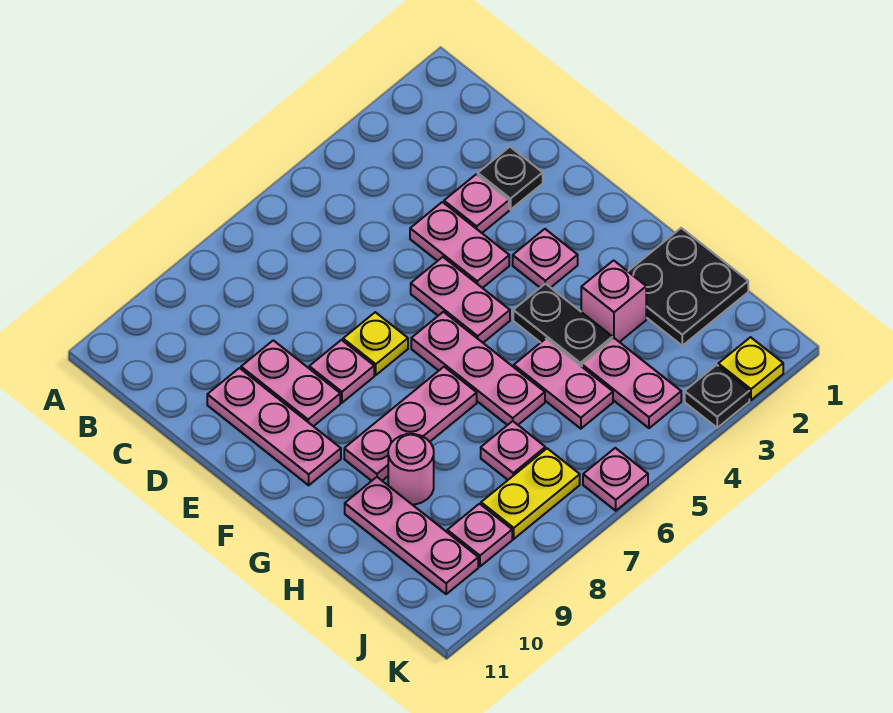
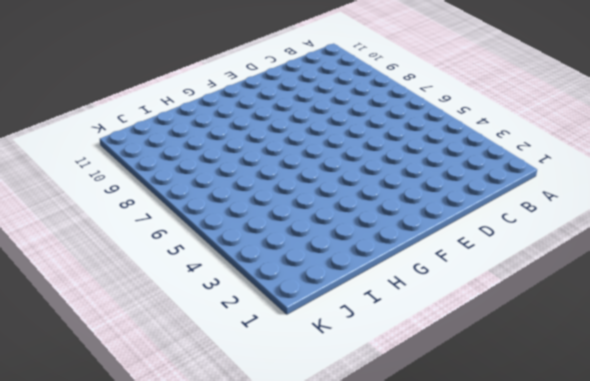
none -> black 1x1 plate [478,147,543,210]
none -> pink 1x1 plate [444,174,509,233]
none -> pink 1x2 plate [410,202,509,288]

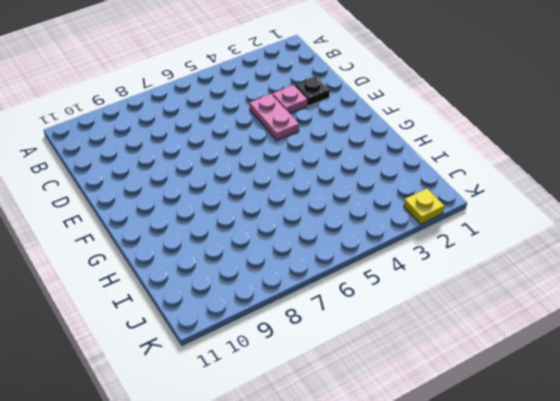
none -> pink 1x2 plate [241,340,340,426]
none -> pink 1x3 plate [207,368,341,485]
none -> pink 1x2 plate [411,257,510,343]

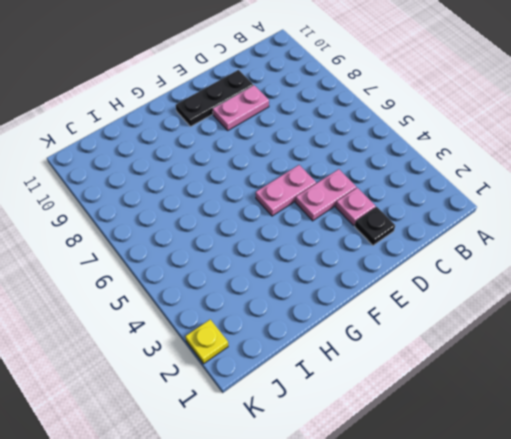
black 1x3 plate [176,70,253,126] -> pink 1x3 plate [207,368,341,485]
none -> yellow 1x1 plate [343,312,408,375]
none -> pink 1x1 plate [309,340,374,403]
none -> pink 1x1 plate [513,229,578,288]

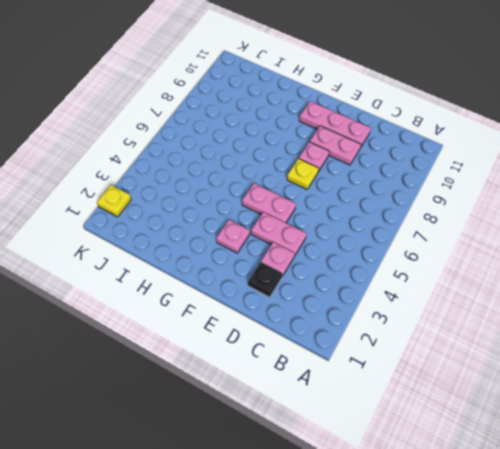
none -> pink 1x3 plate [411,312,545,425]
none -> black 1x2 plate [513,284,613,367]
none -> pink 1x3 plate [344,367,477,481]

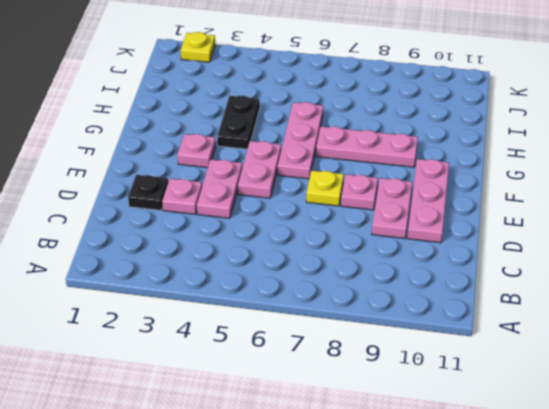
none -> black 2x2 plate [628,228,748,346]
none -> pink 1x1 brick [581,260,646,342]
none -> pink 1x2 plate [514,339,613,429]

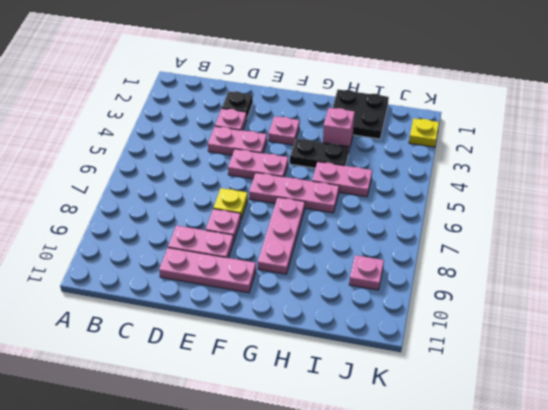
none -> pink 1x1 round brick [388,434,434,505]
none -> pink 1x3 plate [345,477,478,594]
none -> pink 1x2 plate [582,338,681,428]

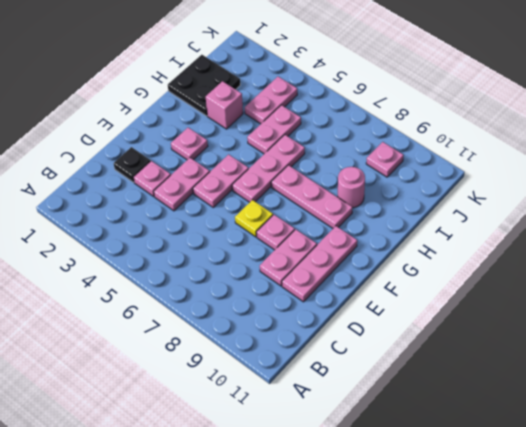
none -> black 1x2 plate [513,284,613,367]
none -> pink 1x3 plate [345,477,478,594]
none -> pink 1x1 plate [481,421,545,480]

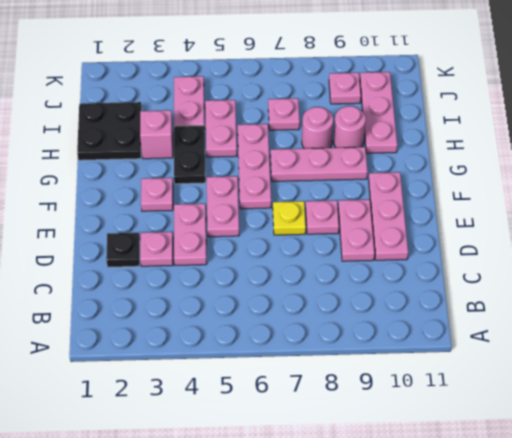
pink 1x1 round brick [302,107,333,149] -> none
none -> yellow 1x2 plate [481,448,580,539]
none -> yellow 1x1 plate [718,337,783,400]
none -> black 1x1 plate [685,365,749,428]

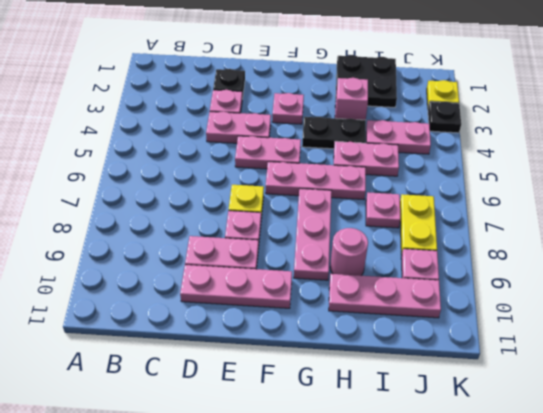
none -> pink 1x1 plate [583,448,648,511]

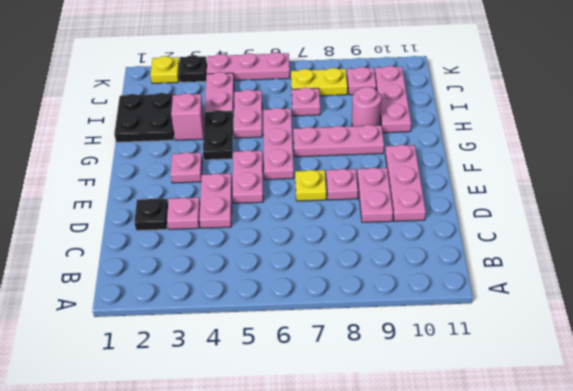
pink 1x3 plate [207,52,290,80] -> pink 1x1 plate [583,448,648,511]

